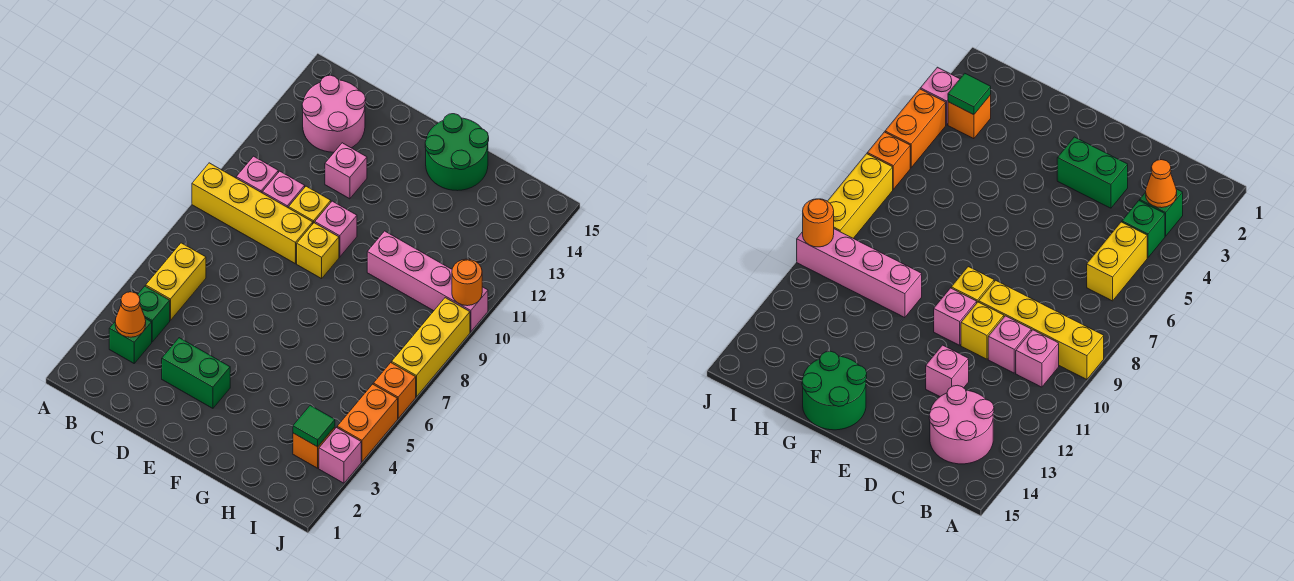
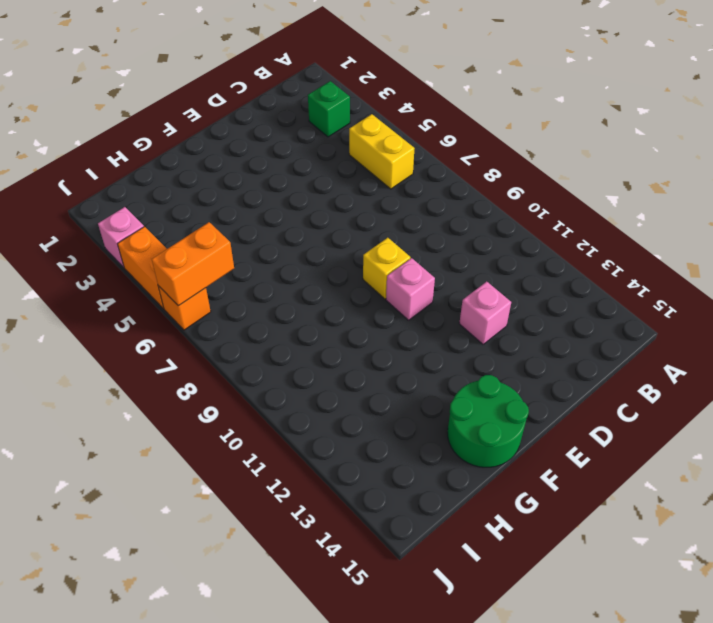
orange 1x2 brick [152,222,234,306] -> none
none -> yellow 1x4 brick [192,163,313,264]
none -> green 1x1 brick [138,286,170,342]
none -> pink 1x1 brick [236,156,278,193]

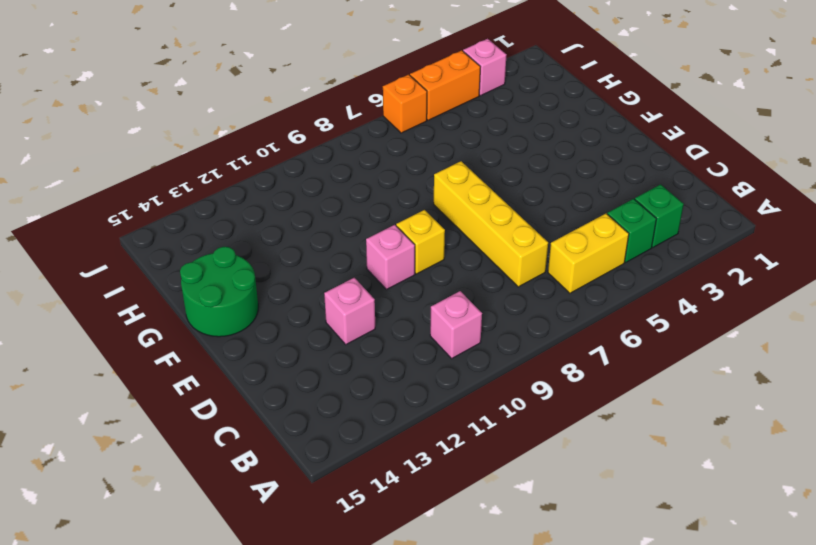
yellow 1x4 brick [434,161,548,287] -> yellow 1x4 brick moved to [192,163,313,264]
none -> pink 2x2 round brick [302,75,366,152]
none -> pink 1x1 brick [262,171,305,208]
none -> green 1x2 brick [162,338,230,408]

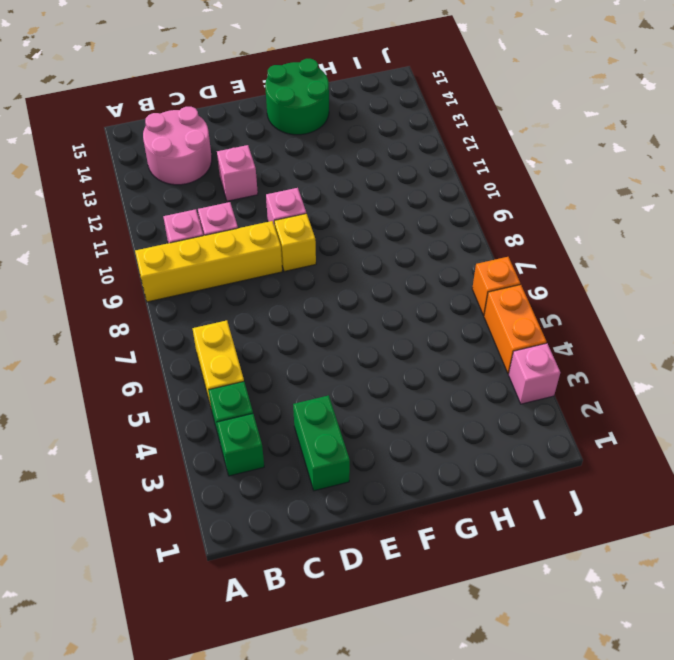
green 1x2 brick [293,395,350,491] -> green 1x2 brick turned to [162,338,230,408]
none -> yellow 1x1 brick [289,186,331,223]
none -> pink 1x4 brick [367,231,488,332]
none -> orange 1x1 brick [293,427,335,468]

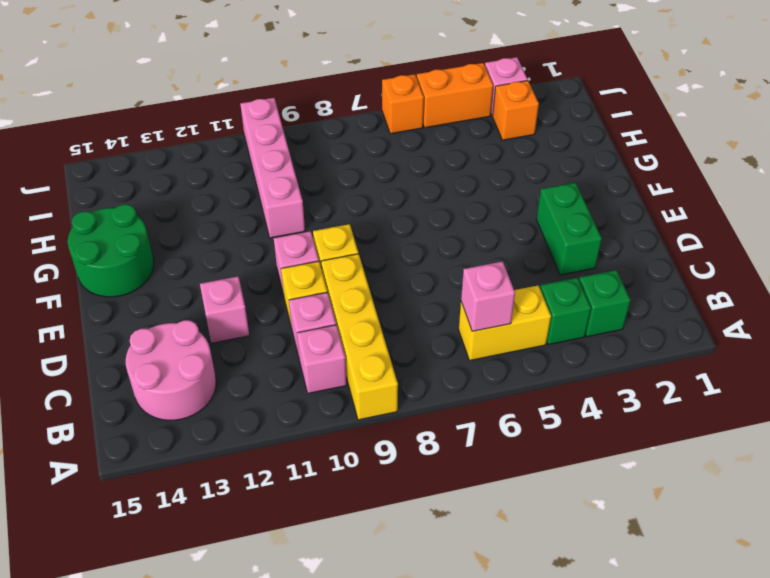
pink 1x1 brick [461,261,515,331] -> none
none -> yellow 1x3 brick [392,298,470,397]
none -> orange 1x1 cone [115,292,146,337]
none -> green 1x1 tile [293,405,335,447]

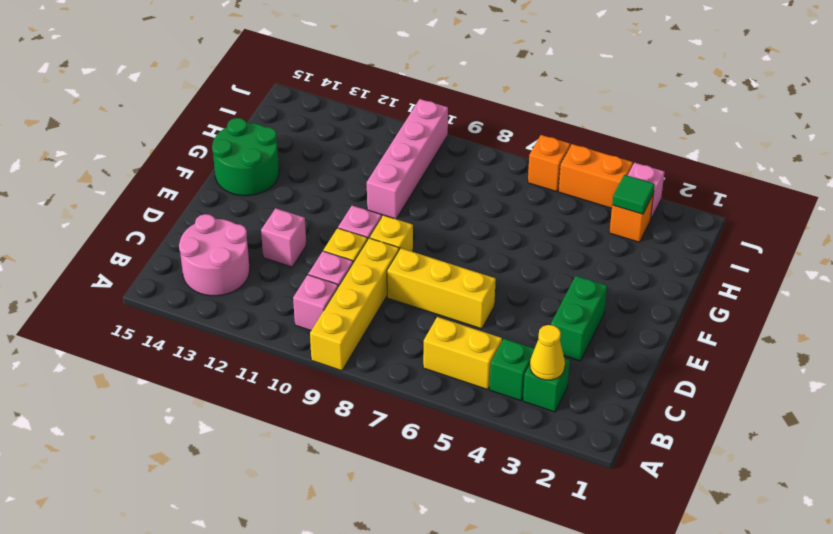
yellow 1x1 cone [530,325,565,380] -> orange 1x1 cone [115,292,146,337]
yellow 1x3 brick [387,248,496,329] -> yellow 1x3 brick moved to [392,298,470,397]
none -> orange 1x1 round brick [452,259,482,306]

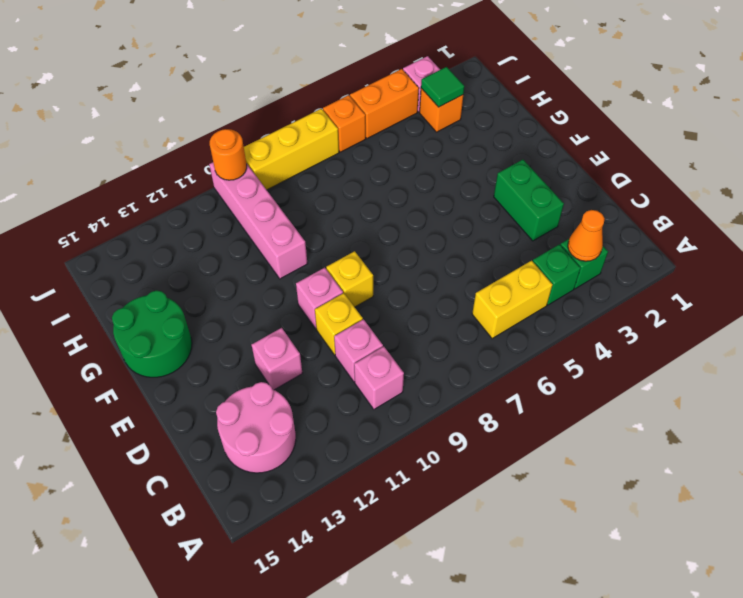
none -> yellow 1x4 brick [192,163,313,264]

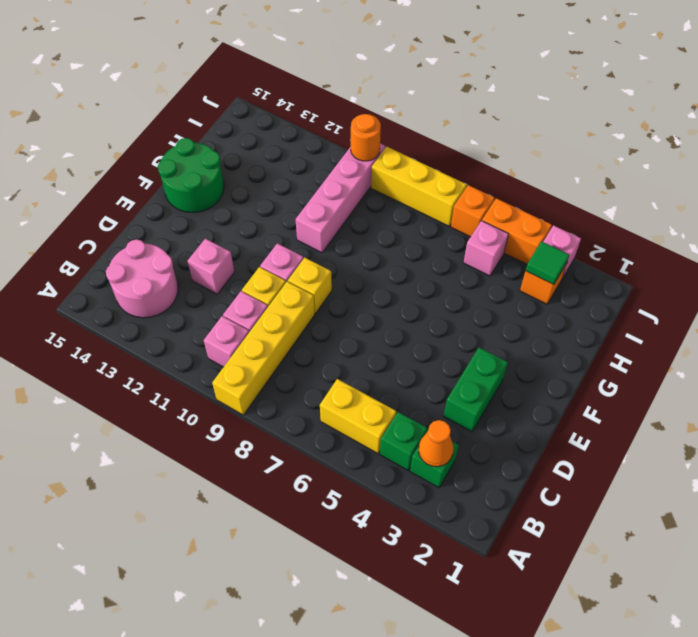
pink 1x1 brick [464,221,508,276] -> none

